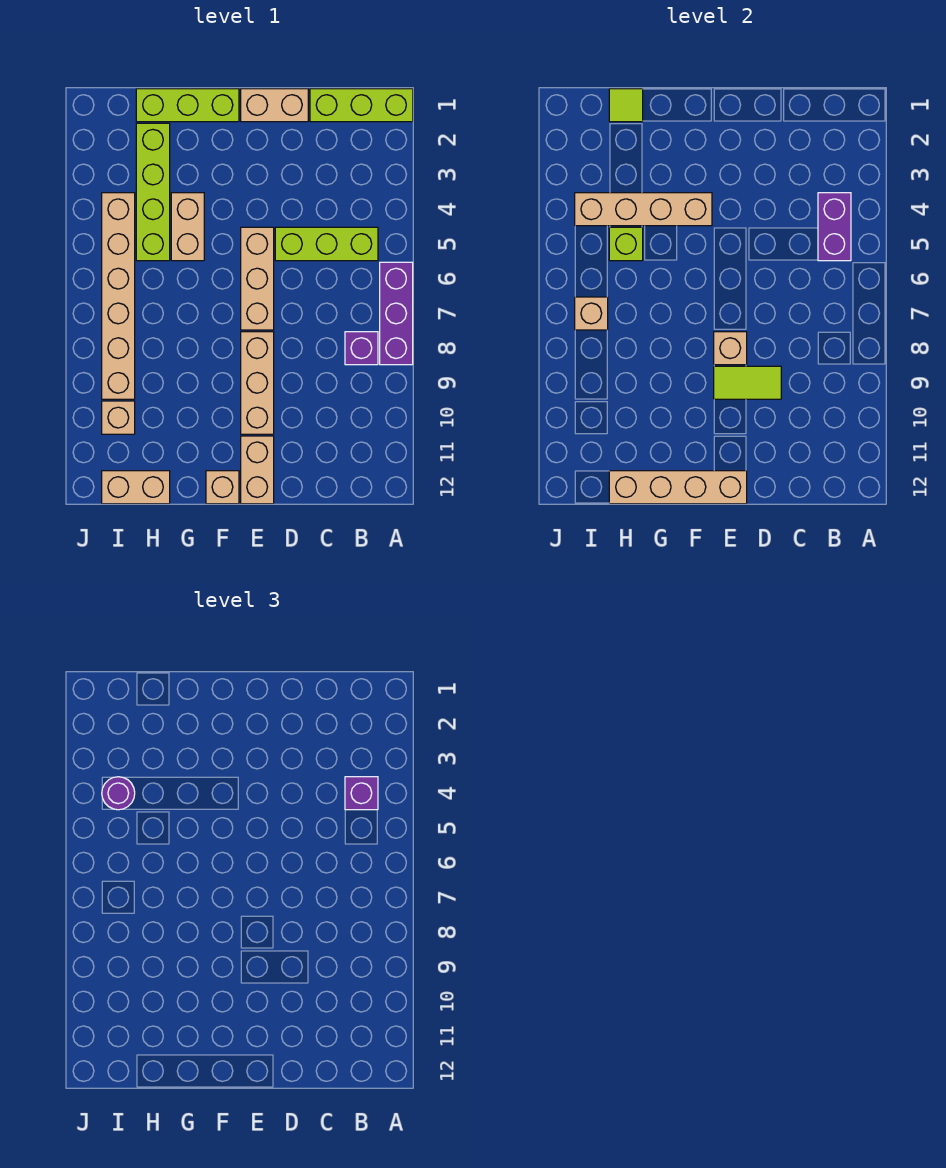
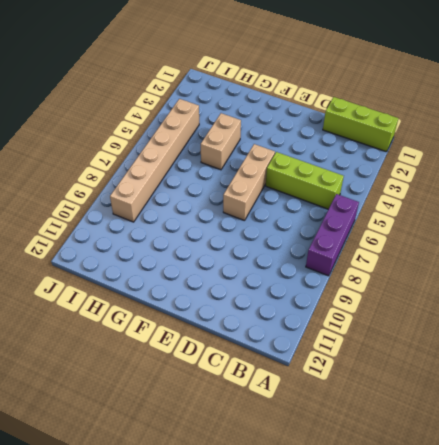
none -> purple 1x1 brick [345,332,378,365]
none -> tan 1x2 brick [241,89,308,122]
none -> tan 1x3 brick [241,332,274,434]

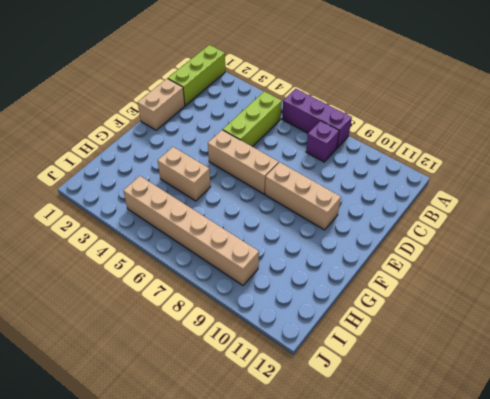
none -> tan 1x2 brick [241,436,274,504]
none -> lime 1x3 brick [136,89,239,122]
none -> tan 1x1 brick [206,471,239,504]

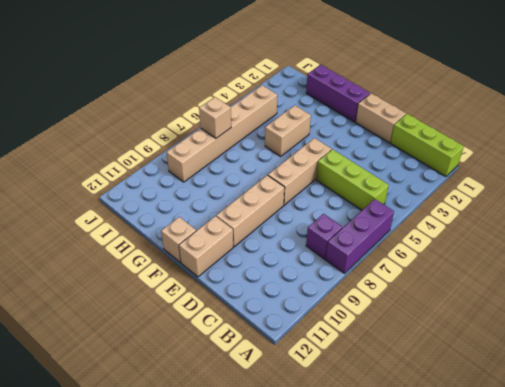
purple 1x3 brick [306,65,370,122] -> lime 1x3 brick [136,89,239,122]
none -> lime 1x4 brick [136,123,170,261]
none -> tan 1x2 brick [102,471,170,504]
none -> tan 1x1 brick [102,401,135,434]

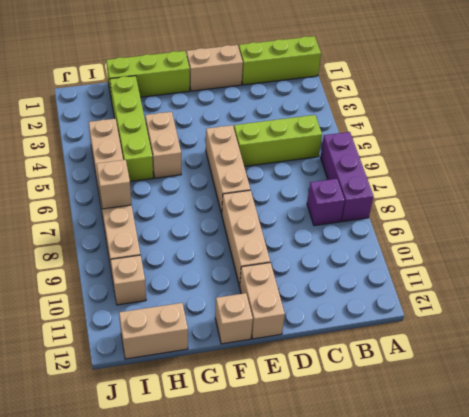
none -> purple 1x2 brick [818,193,851,261]
none -> lime 1x2 tile [714,366,781,399]
none -> tan 1x1 brick [714,332,747,365]

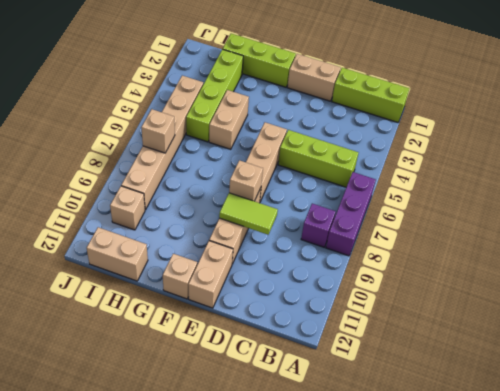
none -> purple 1x2 brick [818,193,851,261]
none -> tan 1x4 brick [609,471,747,504]
none -> tan 1x4 brick [575,193,712,226]

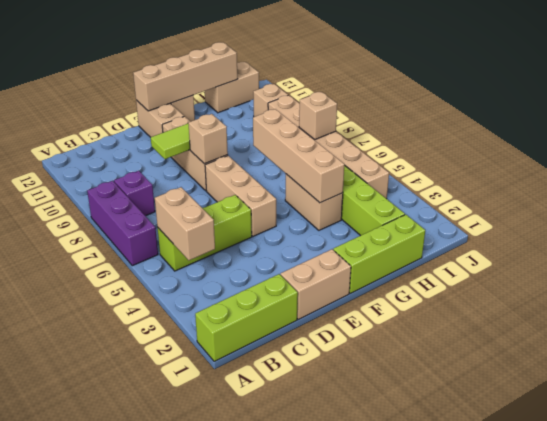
tan 1x2 brick [155,187,215,260] -> purple 1x2 brick [818,193,851,261]
tan 1x4 brick [253,109,344,203] -> tan 1x4 brick turned to [575,193,712,226]
none -> lime 1x1 tile [609,89,643,122]
none -> lime 1x1 brick [609,227,643,261]
none -> purple 1x1 brick [345,777,378,810]

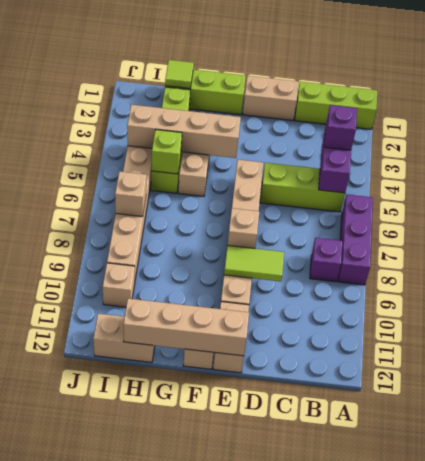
none -> purple 1x1 round brick [102,777,135,810]

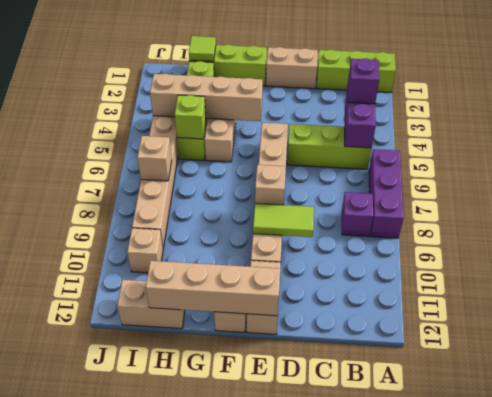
none -> purple 1x1 round brick [102,777,135,810]

